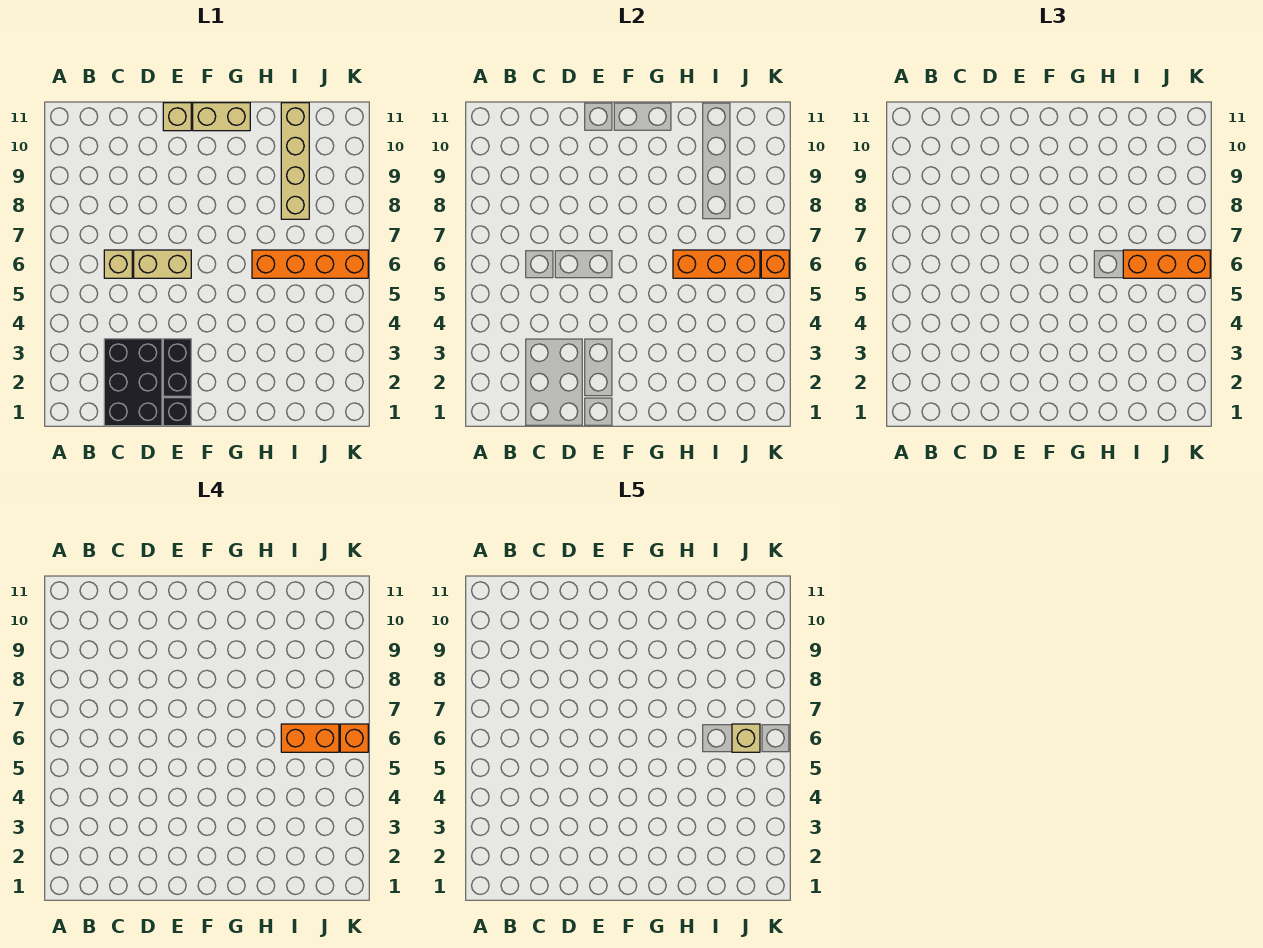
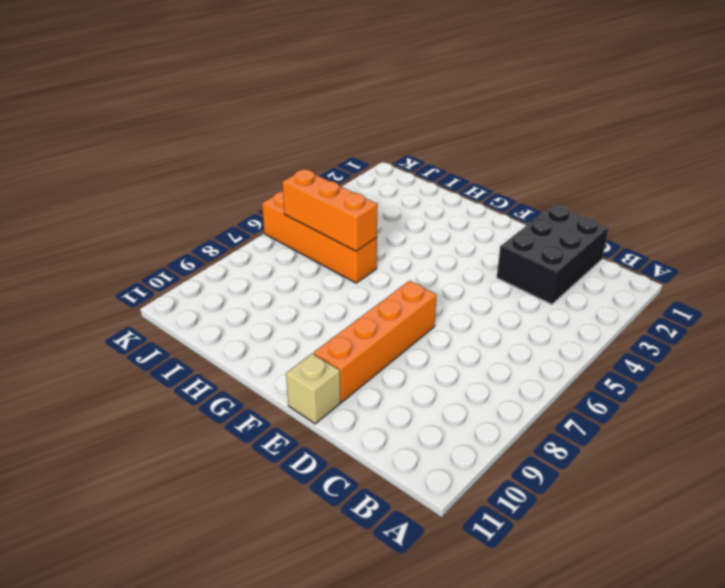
orange 1x4 brick [313,281,437,402] -> none
none -> tan 1x1 brick [104,250,132,278]
none -> tan 1x2 brick [134,250,191,278]
none -> black 1x1 brick [163,398,191,426]

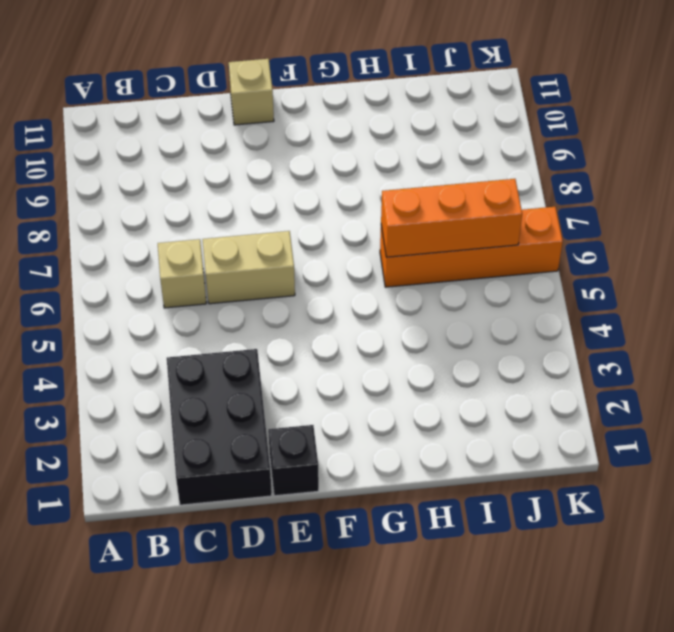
none -> black 1x2 brick [163,339,191,396]
none -> tan 1x2 brick [193,103,250,131]
none -> tan 1x4 brick [281,103,309,219]

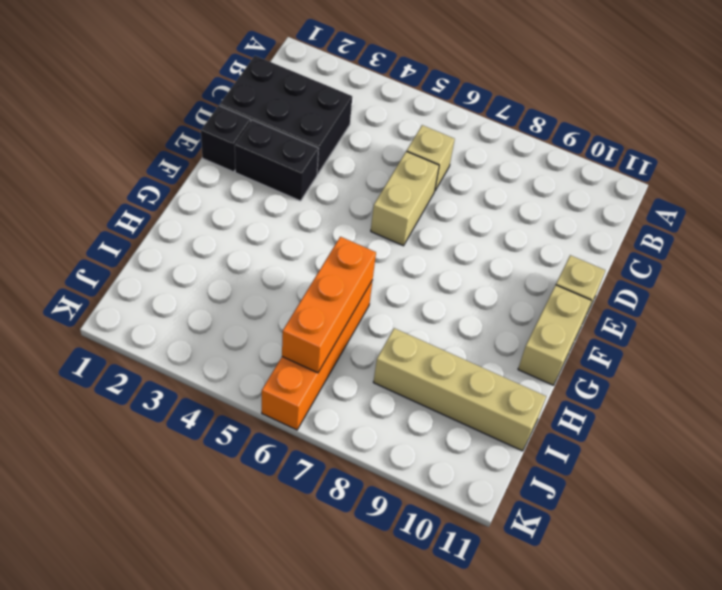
none -> orange 1x1 brick [761,250,789,278]
none -> orange 1x3 brick [1123,250,1210,278]
none -> orange 1x2 brick [281,724,339,752]

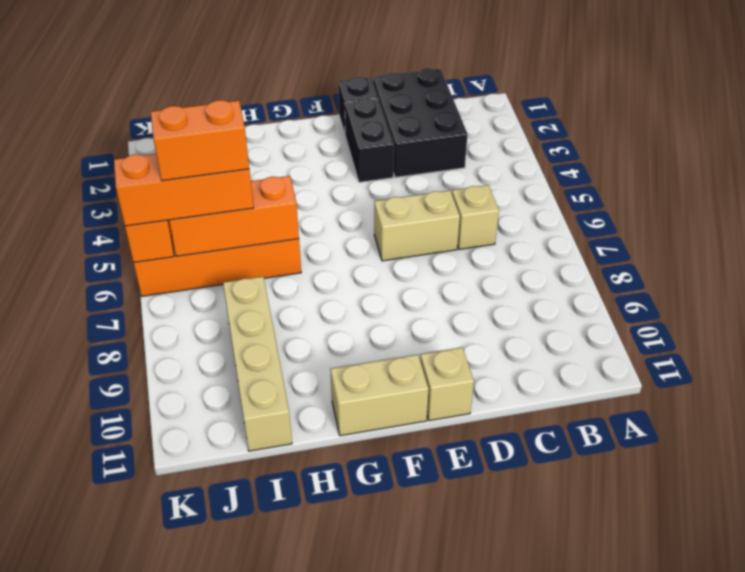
none -> orange 1x1 brick [340,724,368,752]
none -> tan 1x1 brick [732,724,760,752]

